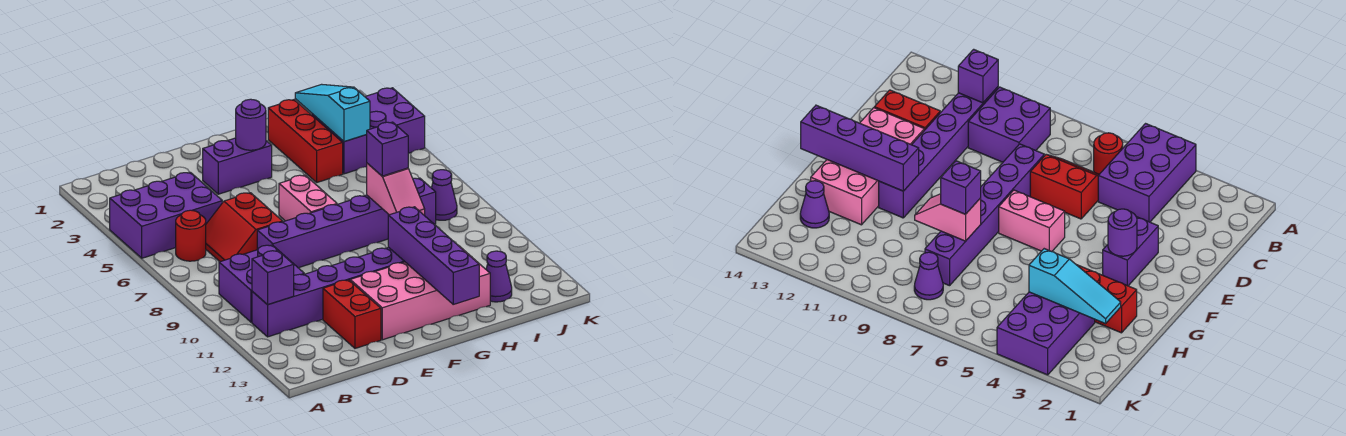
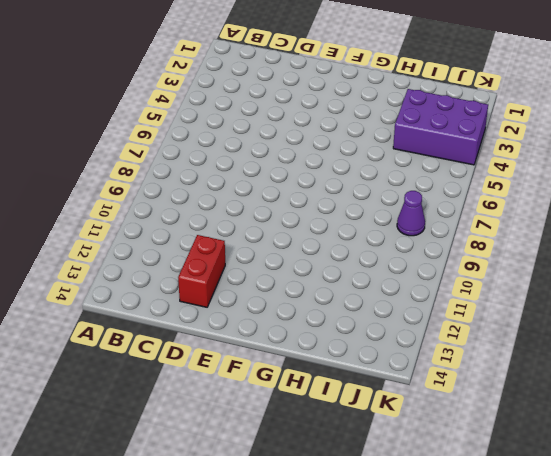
none -> purple 2x3 brick [110,172,222,258]
none -> red 1x1 round brick [176,210,206,261]
none -> purple 2x2 brick [219,245,304,322]

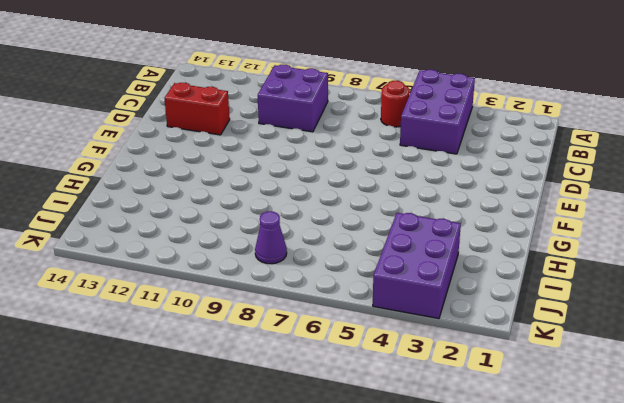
none -> purple 1x6 brick [252,247,405,337]
none -> red 2x2 slope [206,193,283,262]
none -> purple 1x6 brick [257,178,436,268]

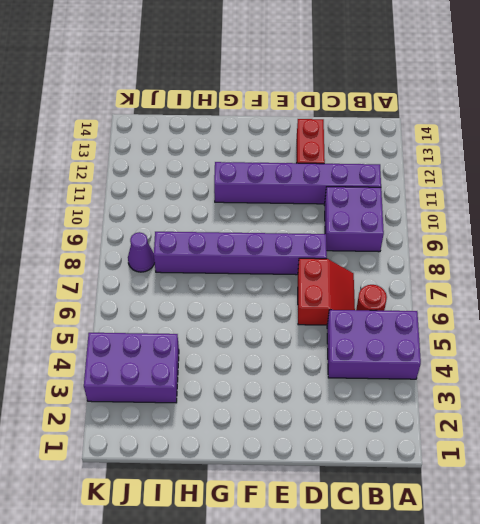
none -> purple 1x2 brick [203,138,272,194]
none -> pink 2x4 brick [350,245,490,340]
none -> pink 1x2 brick [279,175,337,221]

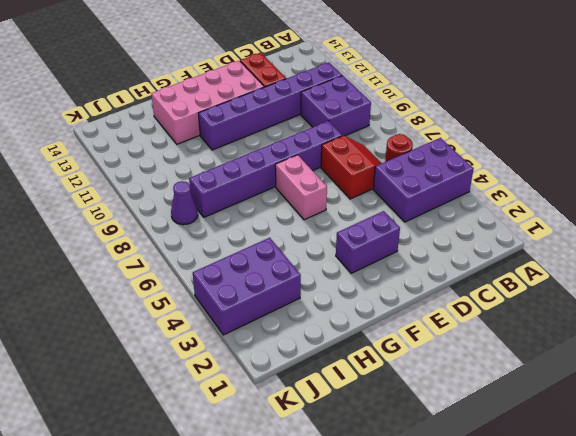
none -> red 1x3 brick [268,100,343,182]
none -> purple 1x1 cone [486,251,512,302]
none -> purple 1x1 brick [252,251,294,305]

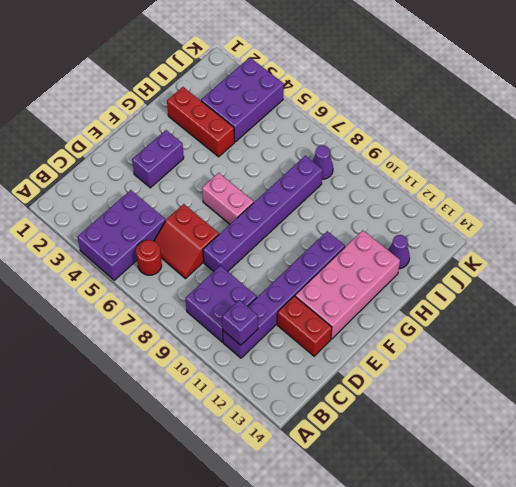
none -> purple 1x1 round brick [236,99,266,150]
none -> purple 1x4 brick [388,207,479,304]
none -> pink 1x2 slope [367,163,425,215]

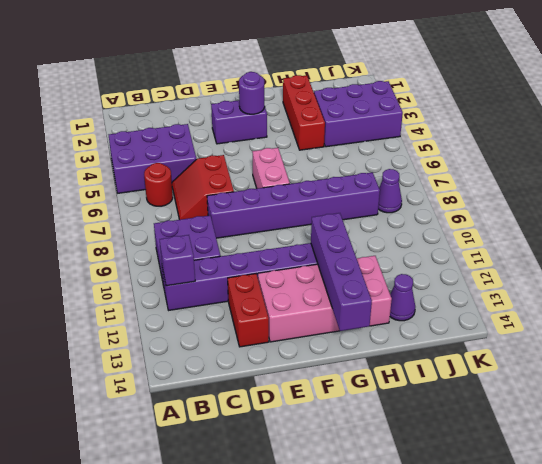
none -> pink 1x2 slope [367,163,425,215]
none -> cyan 1x3 slope [295,84,370,142]
none -> purple 1x1 brick [366,122,408,176]

